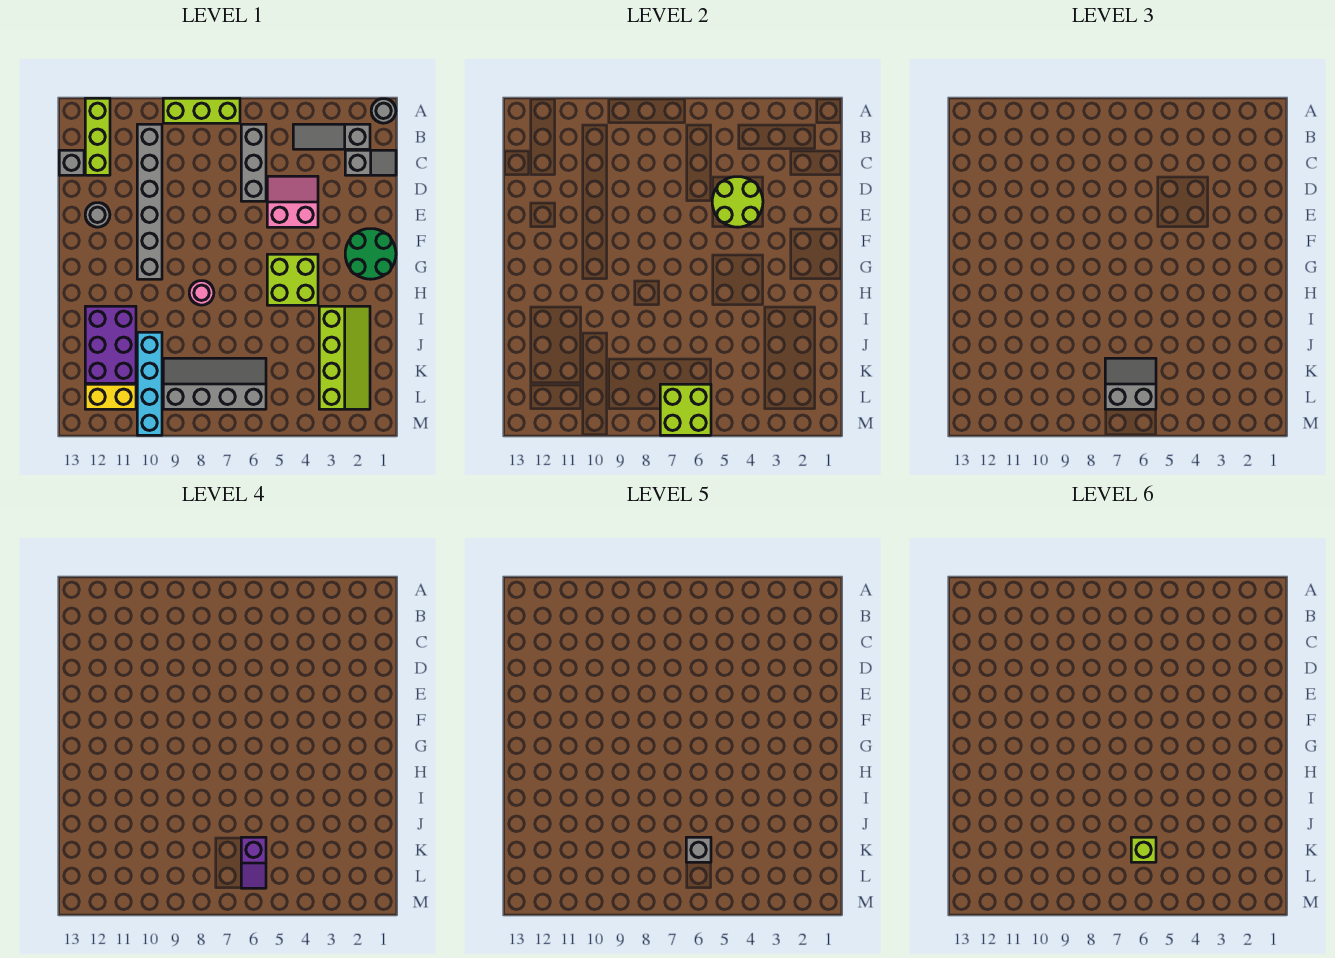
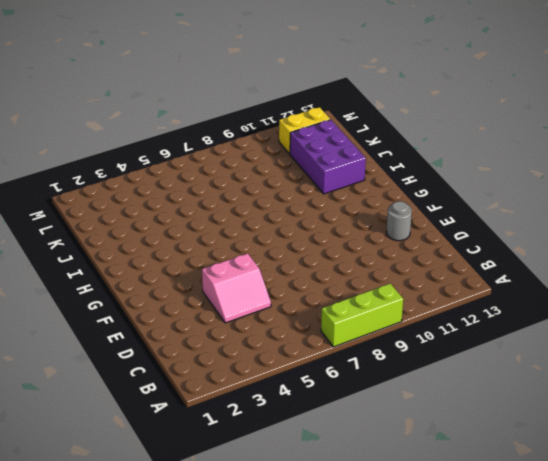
none -> grey 1x1 round brick [371,99,396,123]
none -> lime 1x3 brick [85,98,110,175]
none -> grey 1x3 slope [293,124,370,149]

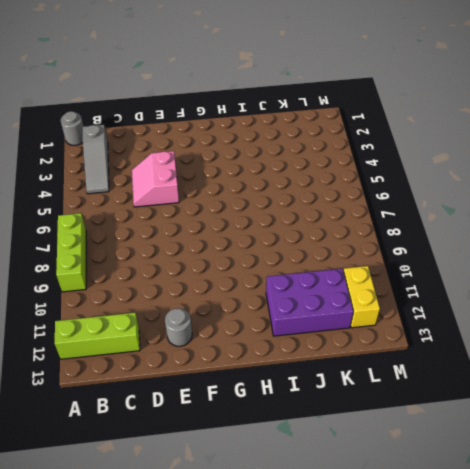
none -> grey 1x3 brick [241,124,266,201]
none -> grey 1x6 brick [137,124,162,279]
none -> grey 1x2 slope [345,150,396,175]

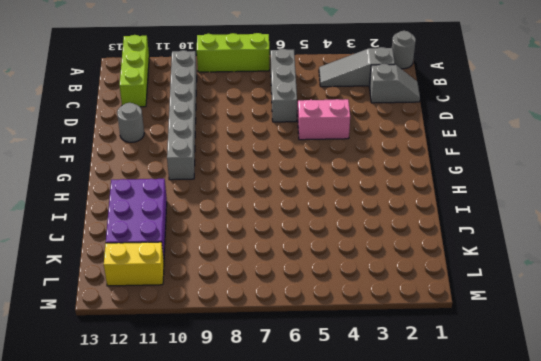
none -> grey 1x1 brick [59,150,84,175]
none -> green 2x2 round brick [345,229,396,279]
none -> lime 2x2 brick [267,254,318,305]

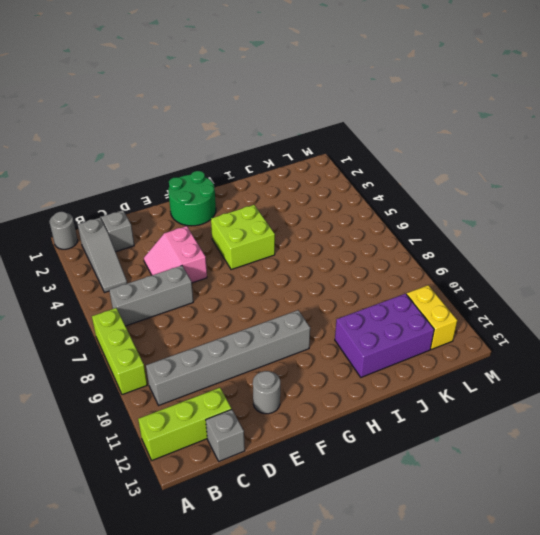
none -> pink 1x1 round brick [189,281,214,305]
none -> lime 2x4 slope [319,306,370,409]
none -> cyan 1x4 brick [137,332,162,435]

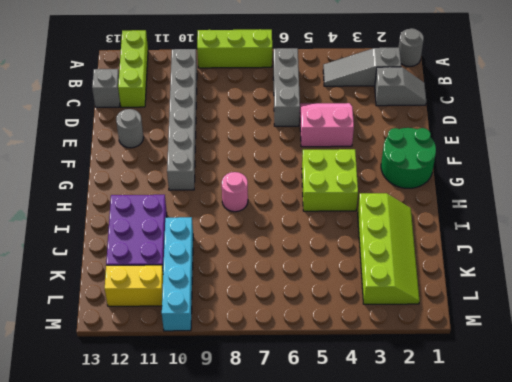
none -> grey 2x4 slope [163,358,266,409]
none -> lime 2x2 round brick [712,177,763,227]
none -> lime 2x2 brick [660,384,711,435]

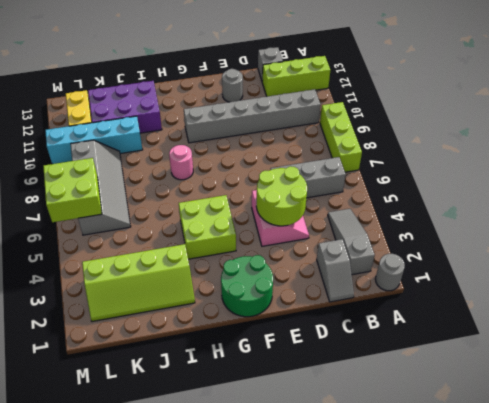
none -> grey 2x2 slope [1105,358,1156,409]
none -> purple 1x2 slope [241,837,266,888]
none -> grey 1x1 brick [686,837,711,862]

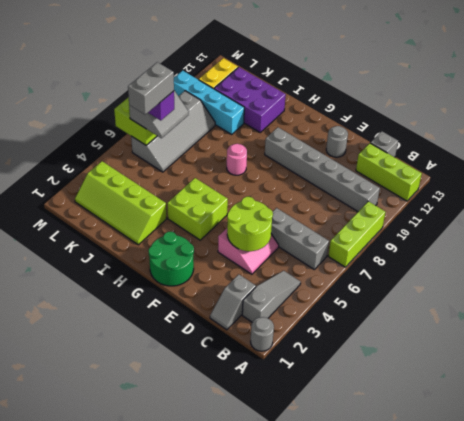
grey 1x2 brick [128,62,174,114] -> grey 1x1 brick [686,837,711,862]
none -> lime 1x1 brick [1131,837,1156,862]

